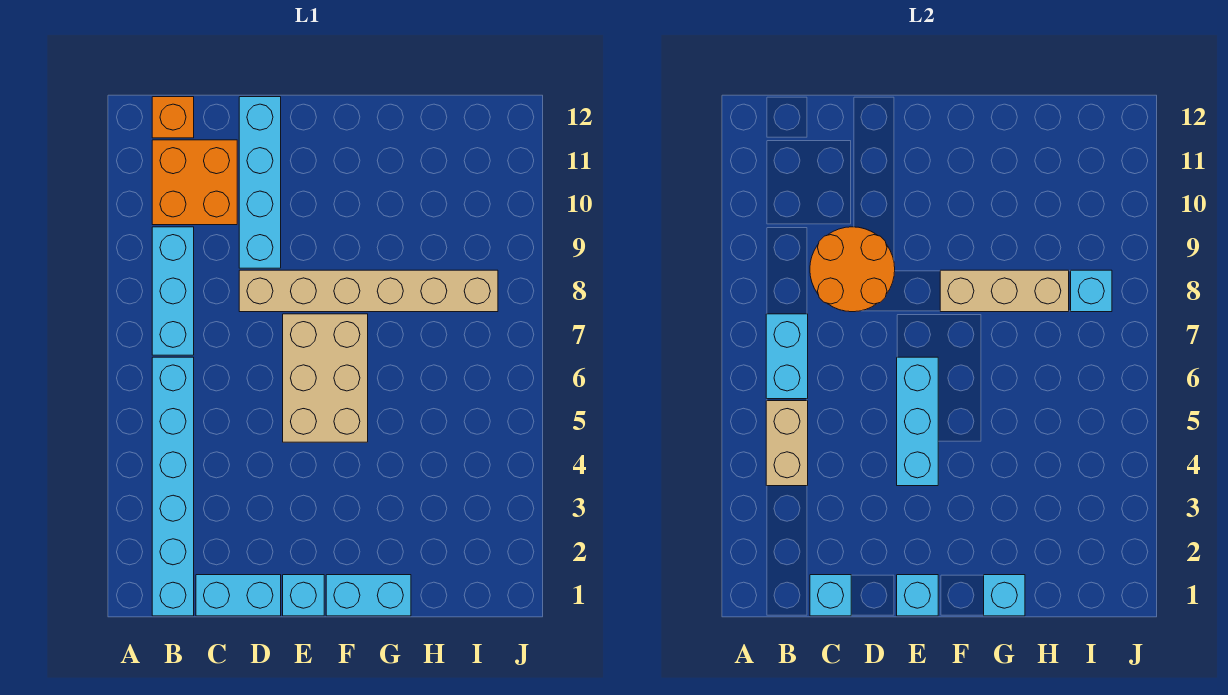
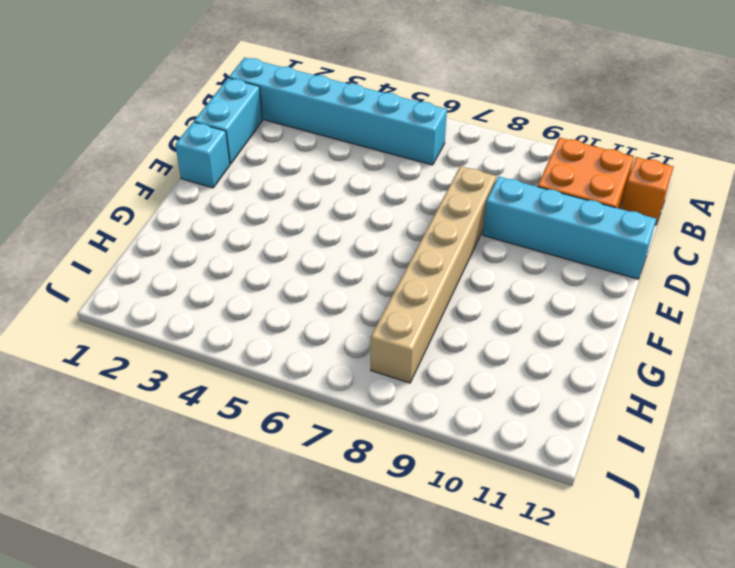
none -> cyan 1x3 brick [152,227,194,355]
none -> tan 2x3 brick [283,314,368,442]
none -> cyan 1x2 brick [326,575,411,616]

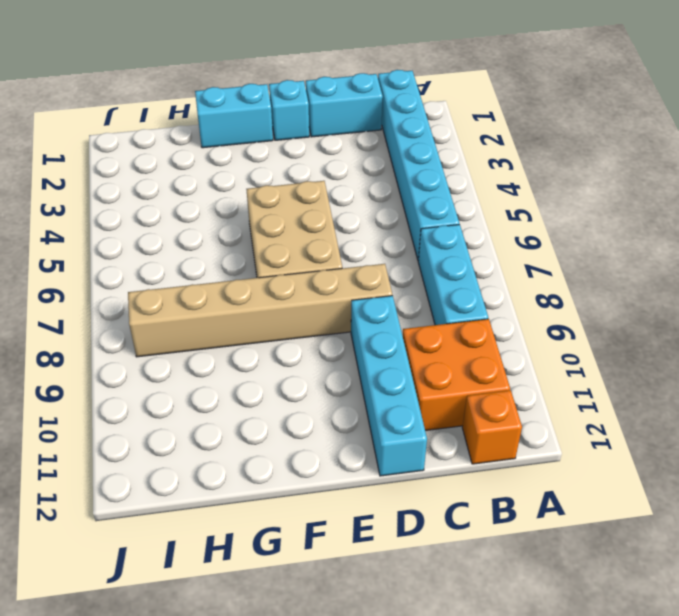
none -> tan 1x2 brick [766,401,808,486]
none -> cyan 1x2 brick [766,314,808,399]
none -> cyan 1x1 brick [810,575,851,616]

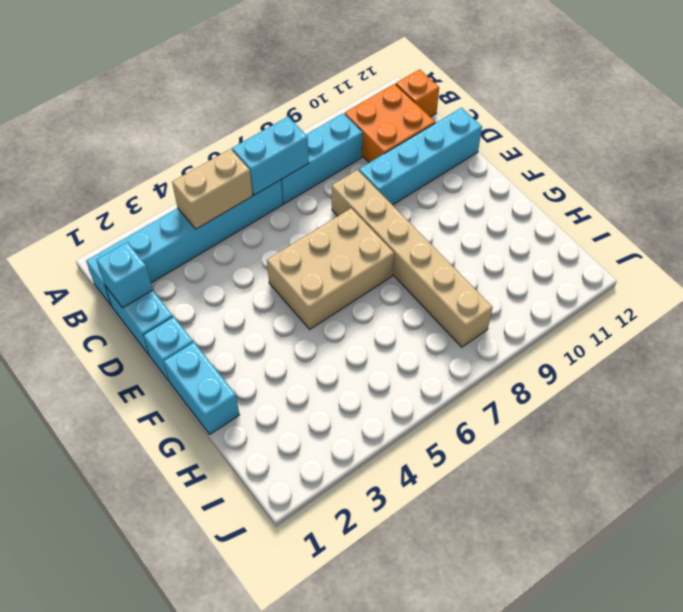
none -> orange 2x2 round brick [810,227,895,312]
none -> cyan 1x1 brick [897,575,938,616]
none -> cyan 1x3 brick [897,357,938,486]

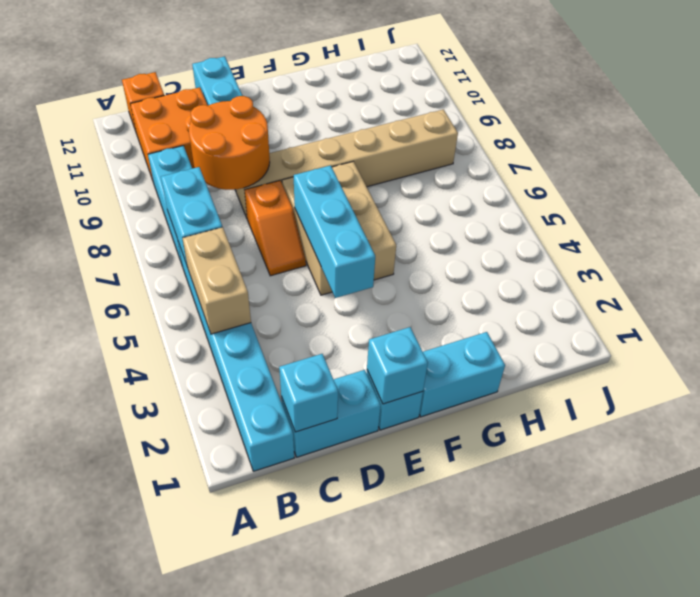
orange 1x2 slope [245,181,306,276] -> none
none -> tan 1x3 brick [940,270,1069,312]
none -> cyan 1x1 brick [984,575,1025,616]
none -> cyan 1x1 brick [1071,270,1112,312]

